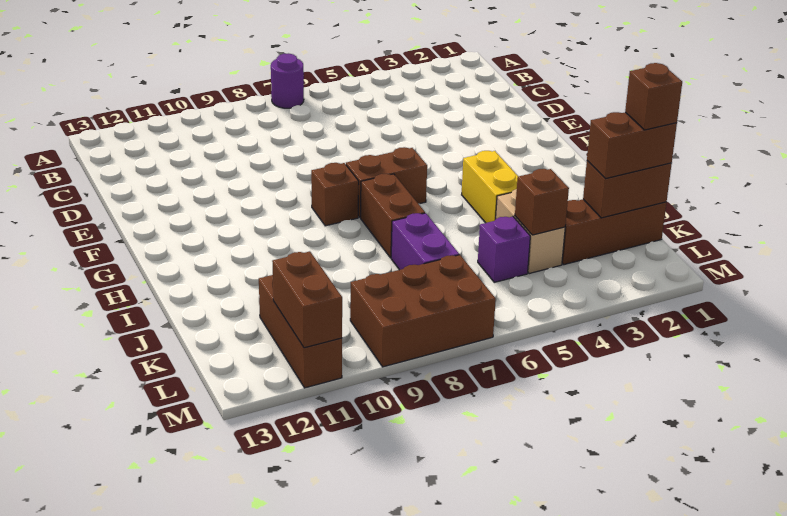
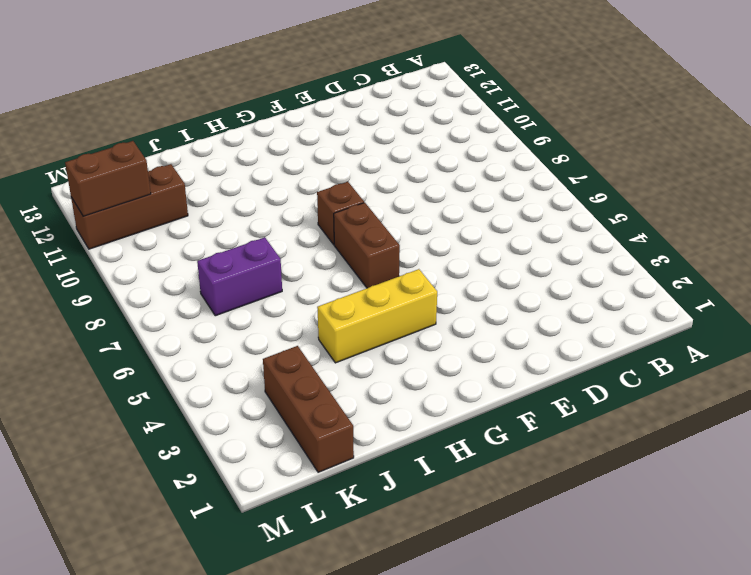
yellow 1x3 brick [317,269,437,363] -> yellow 1x2 brick [462,151,518,223]
none -> purple 1x1 round brick [271,53,304,108]
none -> brown 1x2 brick [361,174,425,258]
none -> tan 1x2 brick [496,189,565,274]

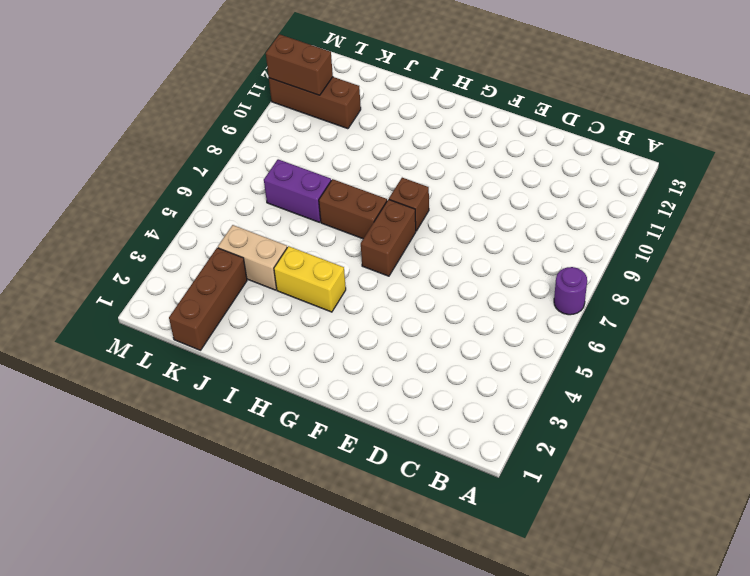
none -> purple 1x1 brick [478,217,530,282]
none -> brown 2x3 brick [350,255,496,367]
none -> brown 1x2 brick [583,161,672,218]

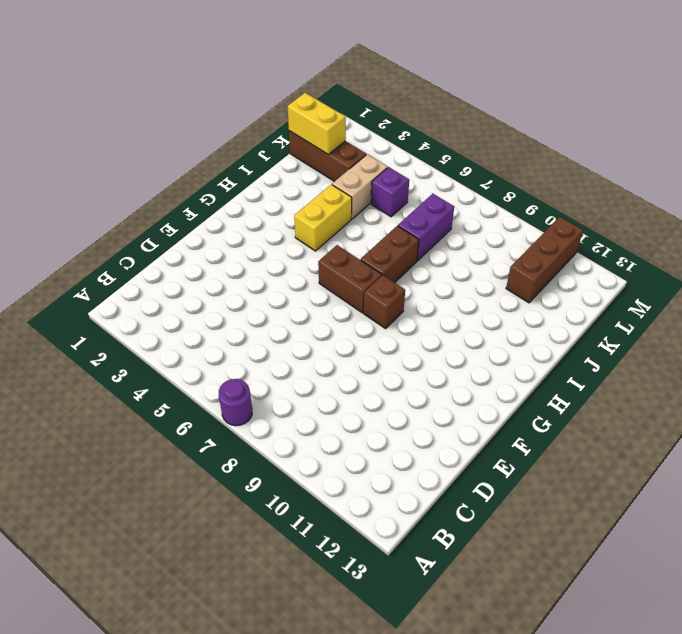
yellow 1x2 brick [288,93,346,154] -> brown 1x2 brick [583,161,672,218]
none -> brown 2x3 brick [350,255,496,367]
none -> brown 1x1 brick [515,169,569,235]
none -> brown 1x2 brick [272,251,342,348]

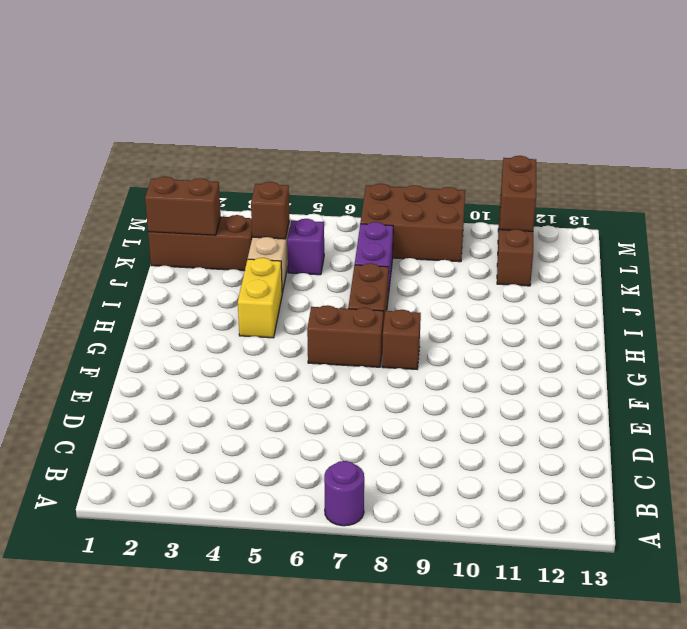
none -> brown 1x2 brick [587,112,677,179]
none -> brown 1x1 brick [625,63,682,130]

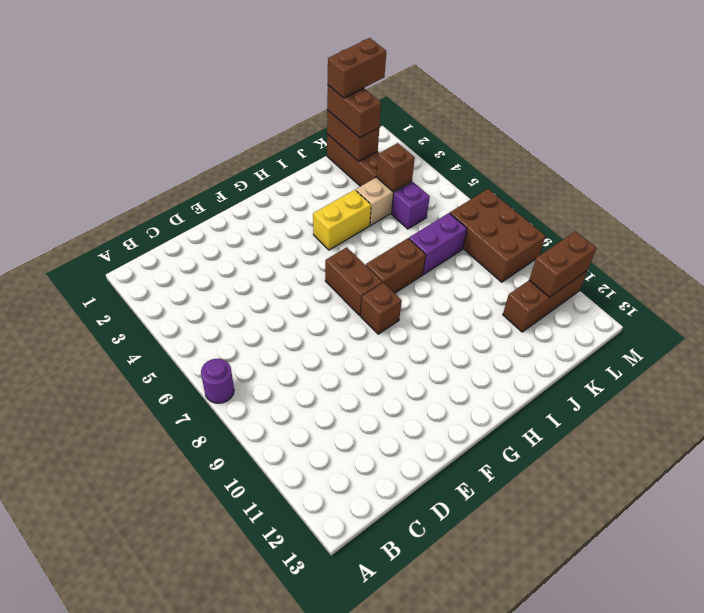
brown 1x2 brick [328,38,386,98] -> brown 1x1 brick [625,63,682,130]

